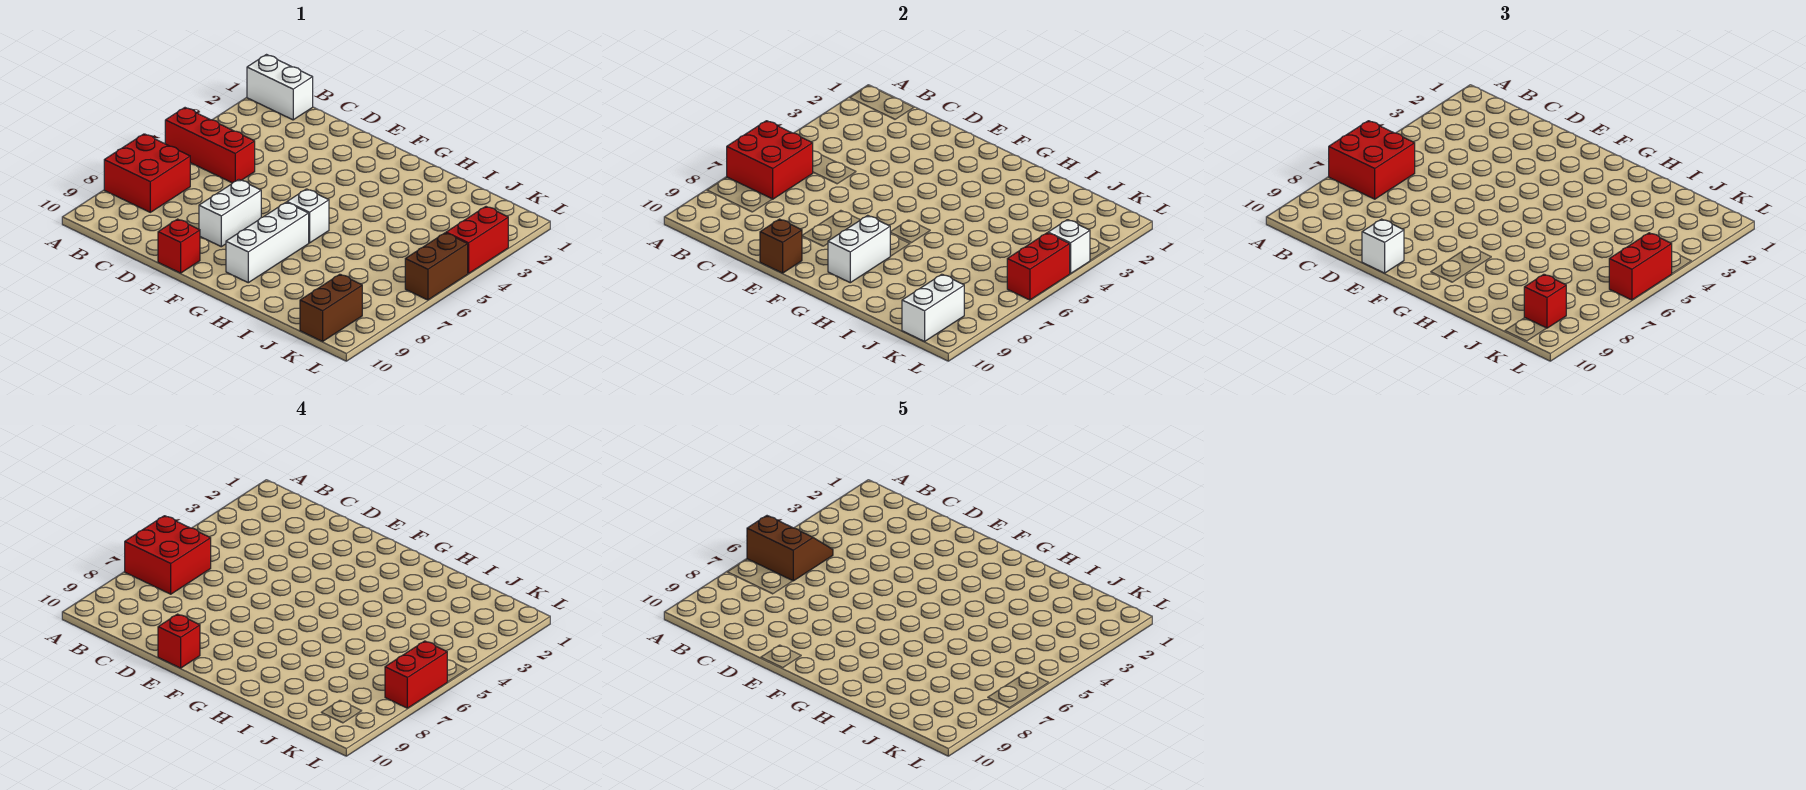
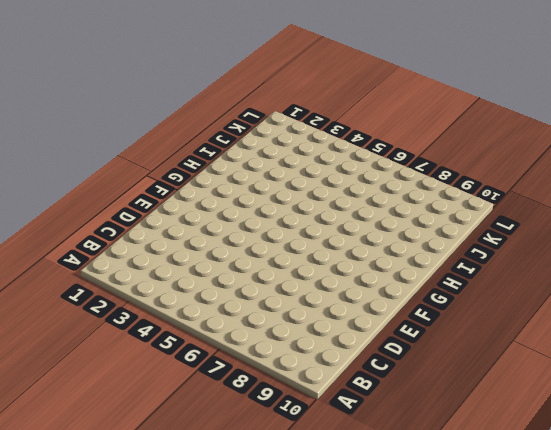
none -> white 1x2 brick [247,55,313,120]
none -> red 1x3 brick [165,108,255,183]
none -> red 2x2 brick [104,134,190,212]

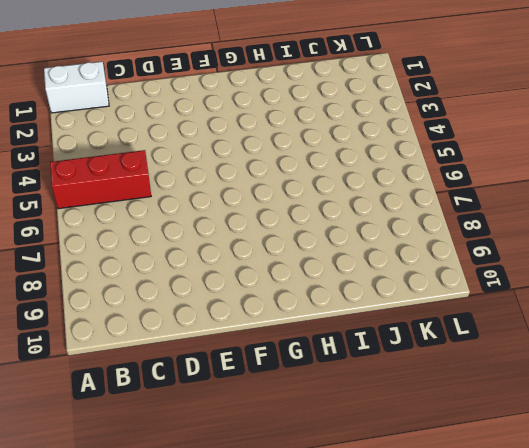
none -> red 2x2 brick [104,134,190,212]
none -> white 1x2 brick [199,180,261,247]
none -> red 1x1 brick [158,219,200,273]

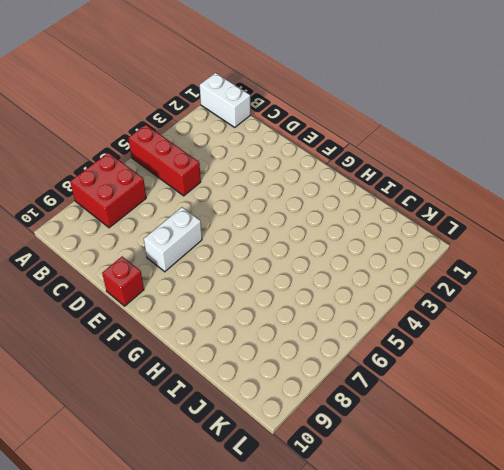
none -> white 1x1 brick [287,189,329,243]
none -> white 1x3 brick [226,202,309,283]
none -> brown 1x2 brick [300,274,362,341]

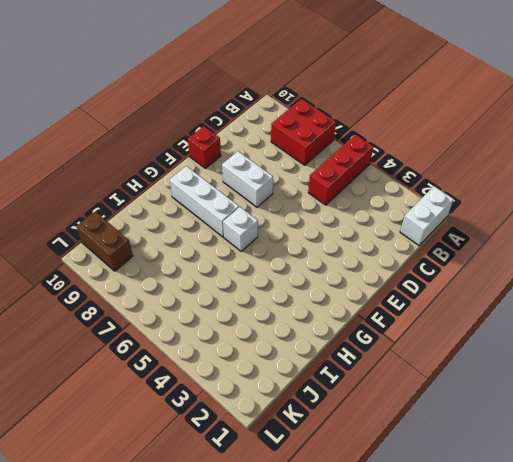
none -> red 1x2 brick [446,207,508,273]
none -> brown 1x2 brick [405,233,468,300]
none -> red 2x2 brick [727,121,813,199]

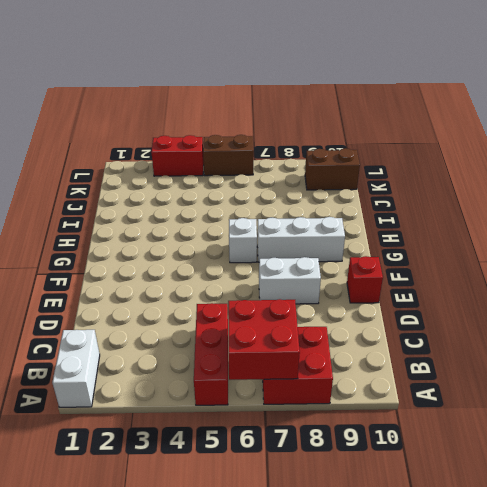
none -> brown 1x1 brick [760,219,802,273]
none -> white 1x2 brick [828,215,890,283]
none -> white 1x2 brick [902,274,964,341]

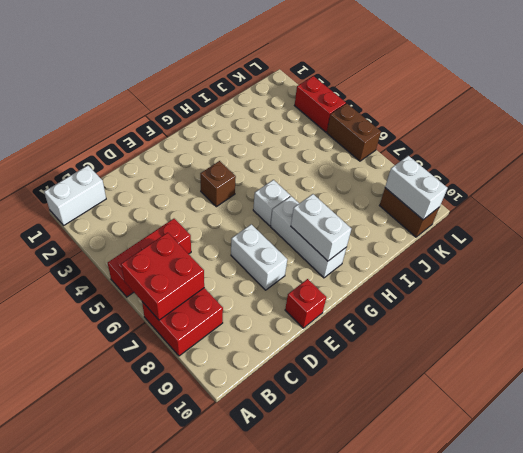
brown 1x1 brick [200,161,236,207] -> brown 1x1 brick moved to [760,219,802,273]
none -> white 1x1 brick [1048,220,1090,273]
none -> red 1x2 brick [1007,233,1070,300]
none -> red 2x2 brick [1329,121,1415,199]

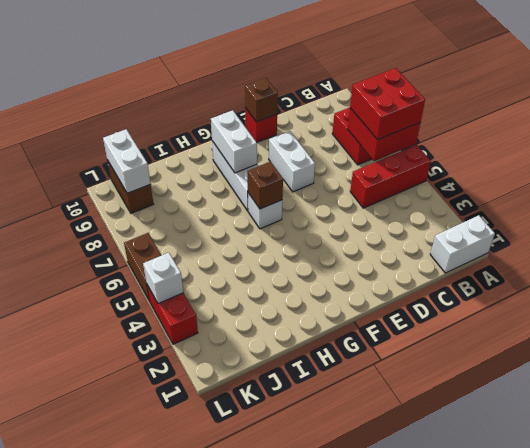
brown 1x1 brick [247,162,283,209] -> none
none -> red 1x2 brick [1007,233,1070,300]
none -> white 1x1 brick [1362,219,1404,273]
none -> red 1x1 brick [1524,274,1566,328]

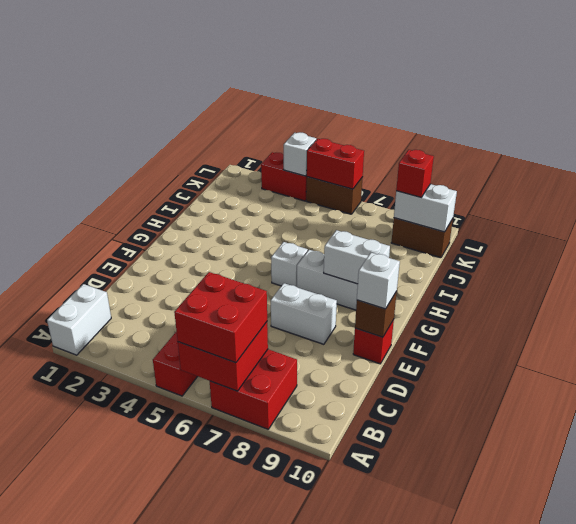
none -> red 1x2 brick [1609,233,1672,300]
none -> red 2x2 brick [125,516,211,594]
none -> red 1x1 brick [158,614,200,668]

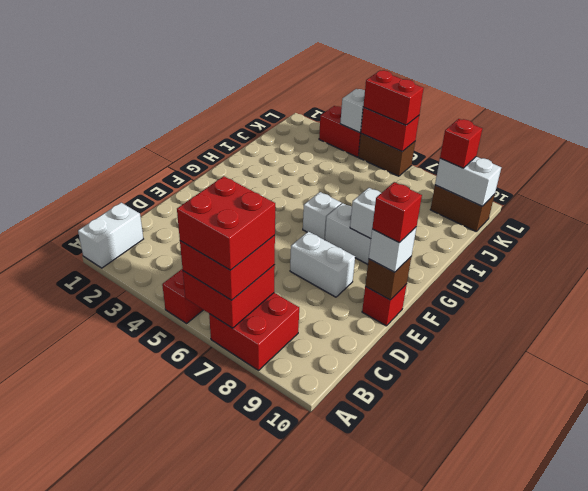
none -> red 1x2 brick [385,641,447,708]
none -> brown 2x2 slope [747,516,833,581]

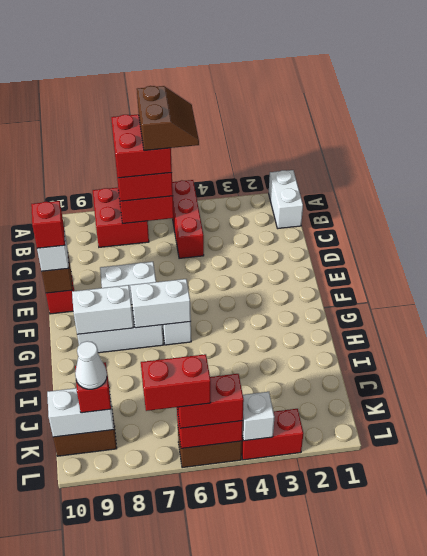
white 1x2 brick [130,279,191,328] -> none
white 1x1 cone [75,341,107,389] -> none

